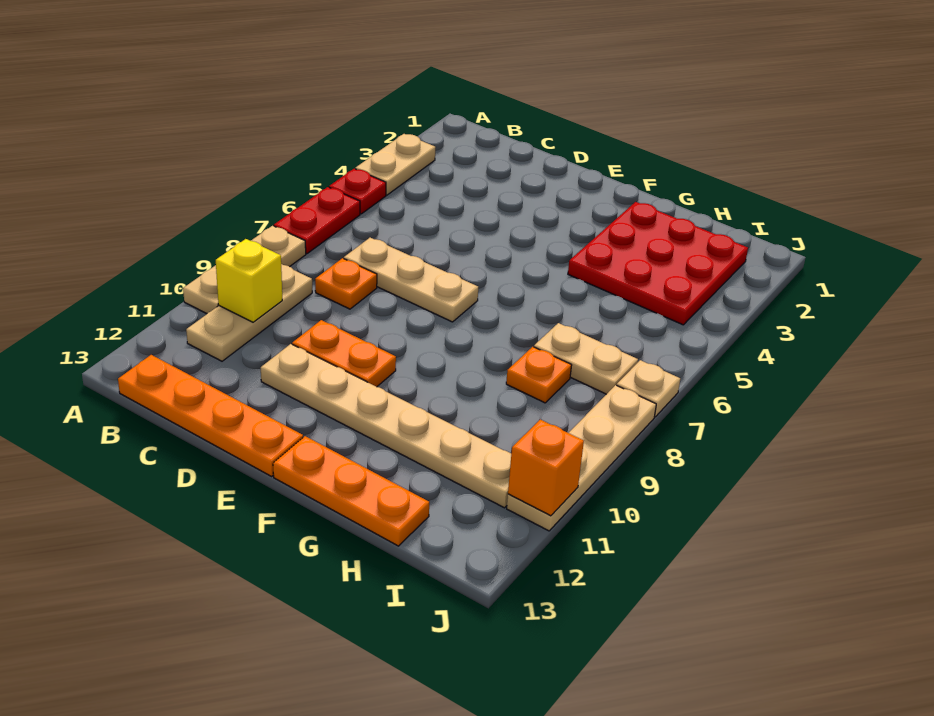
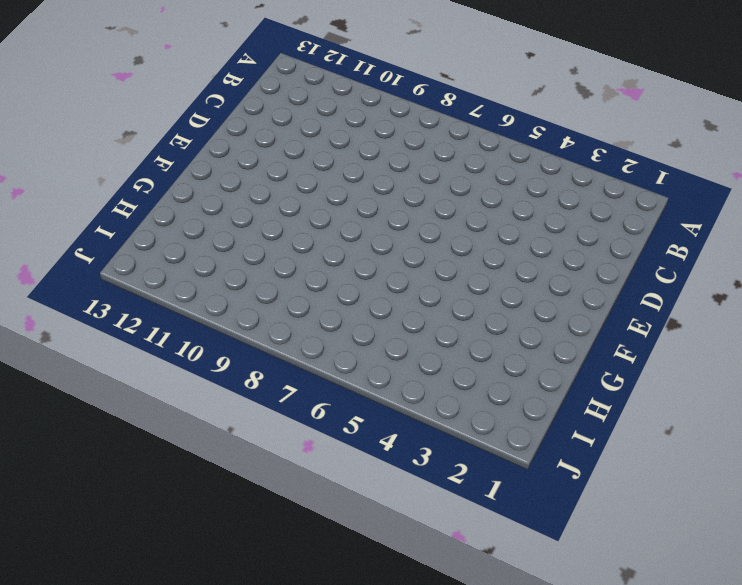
none -> tan 1x2 plate [355,134,436,195]
none -> red 1x1 plate [329,169,386,214]
none -> red 1x2 plate [274,187,360,254]

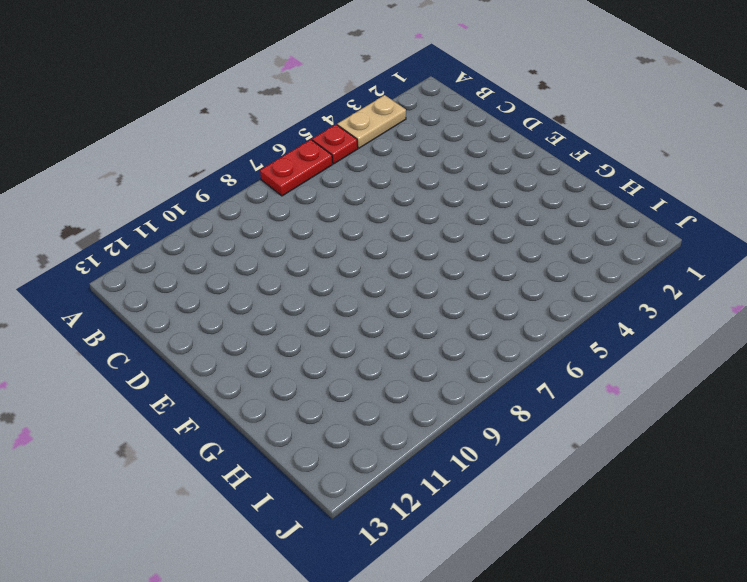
none -> tan 1x3 plate [183,226,306,314]
none -> tan 1x3 plate [186,264,312,361]
none -> orange 1x4 plate [118,355,303,476]

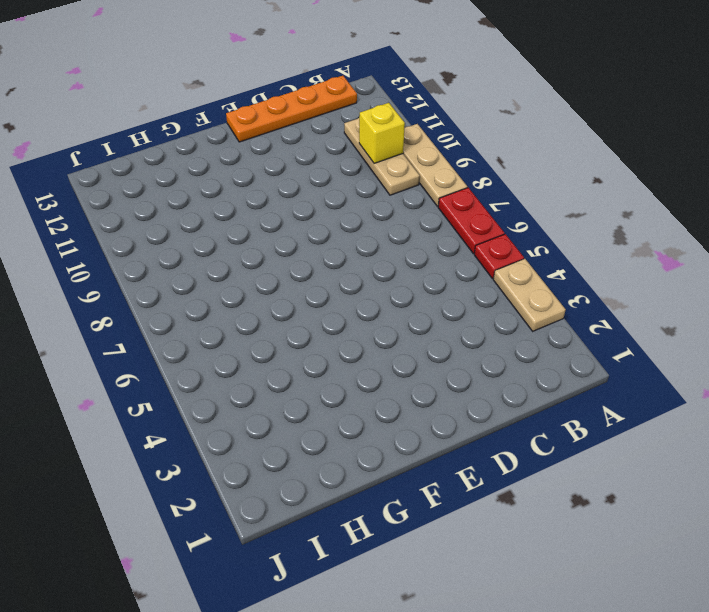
none -> tan 1x3 plate [344,238,478,322]
none -> orange 1x1 plate [315,258,377,309]
none -> orange 1x2 plate [292,320,396,387]

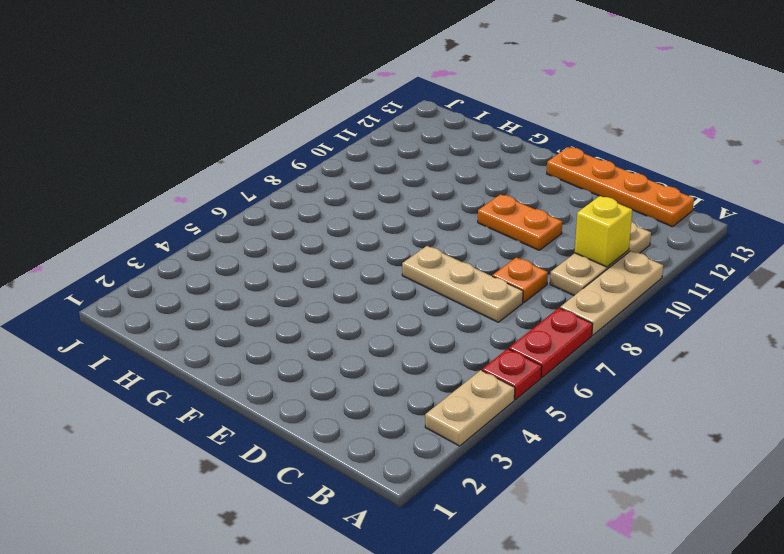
none -> tan 1x6 plate [261,344,511,508]
none -> orange 1x3 plate [273,436,429,546]
none -> red 3x3 plate [568,202,748,325]

